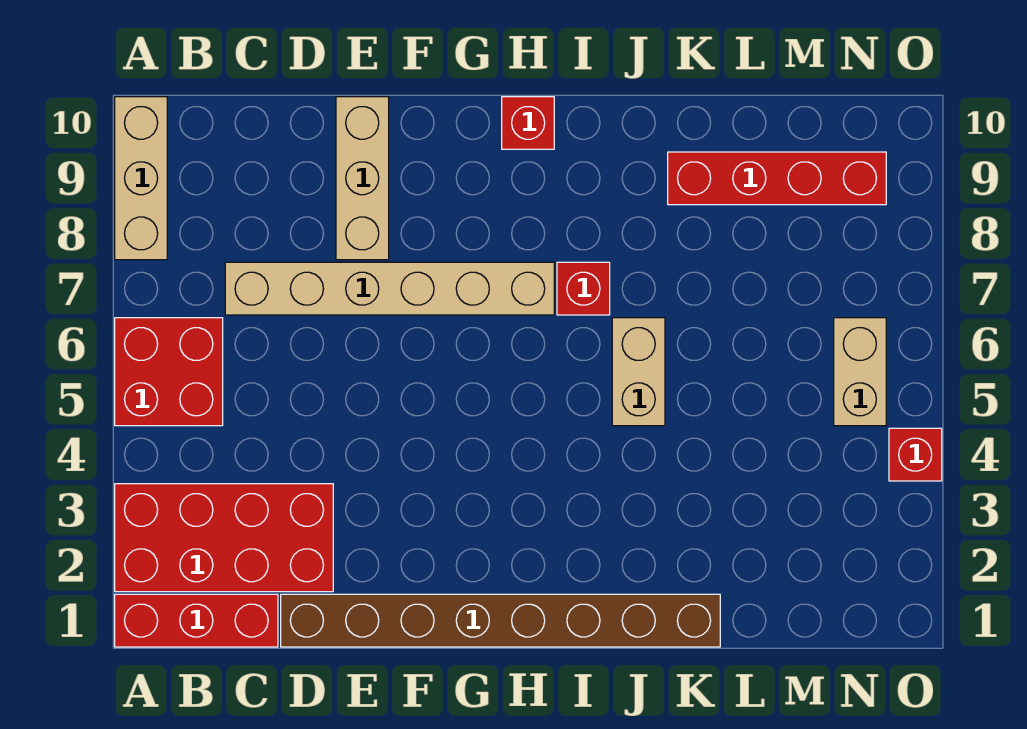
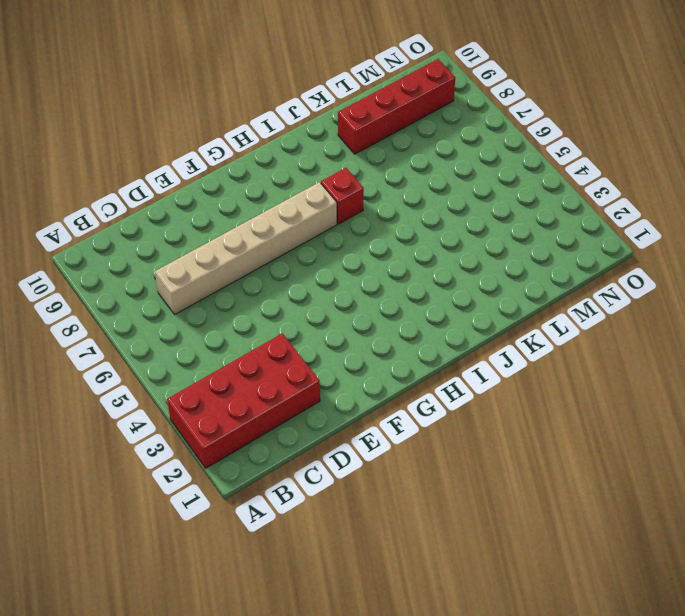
none -> red 1x3 brick [115,594,278,647]
none -> red 2x2 brick [115,318,223,426]
none -> tan 1x3 brick [115,97,167,260]

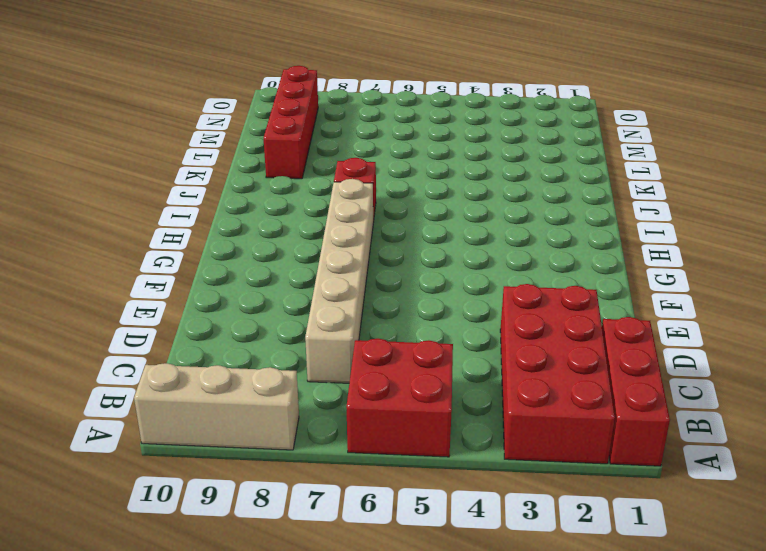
none -> brown 1x8 brick [281,594,720,647]
none -> tan 1x3 brick [336,97,389,260]
none -> red 1x1 brick [502,97,554,149]

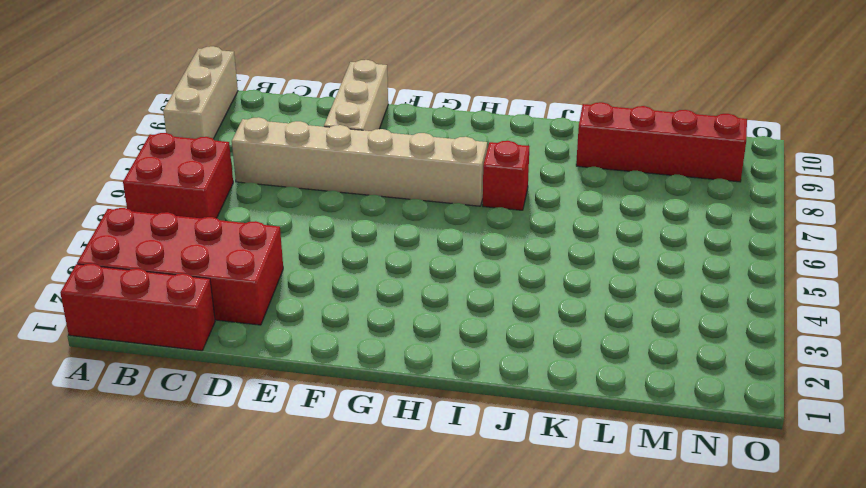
none -> brown 1x8 brick [281,594,720,647]
none -> red 1x1 brick [502,97,554,149]
none -> tan 1x2 brick [612,318,665,426]

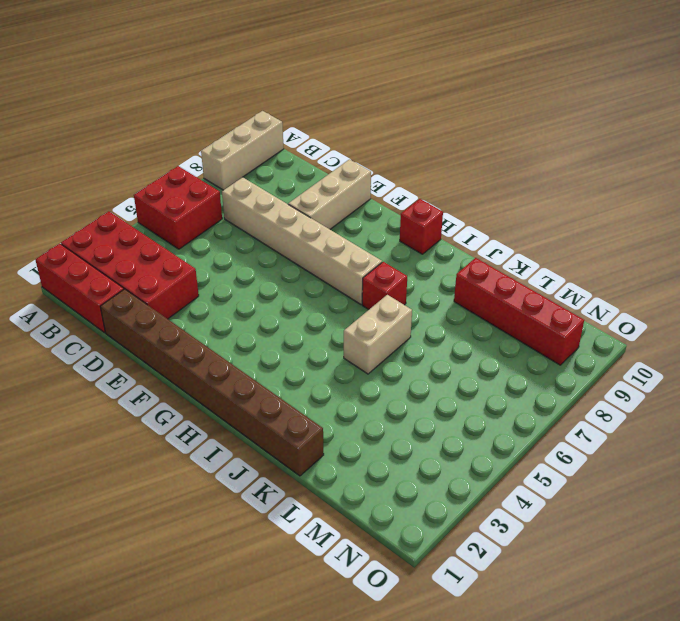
none -> tan 1x2 brick [834,318,886,426]
none -> red 1x1 brick [889,428,942,481]

